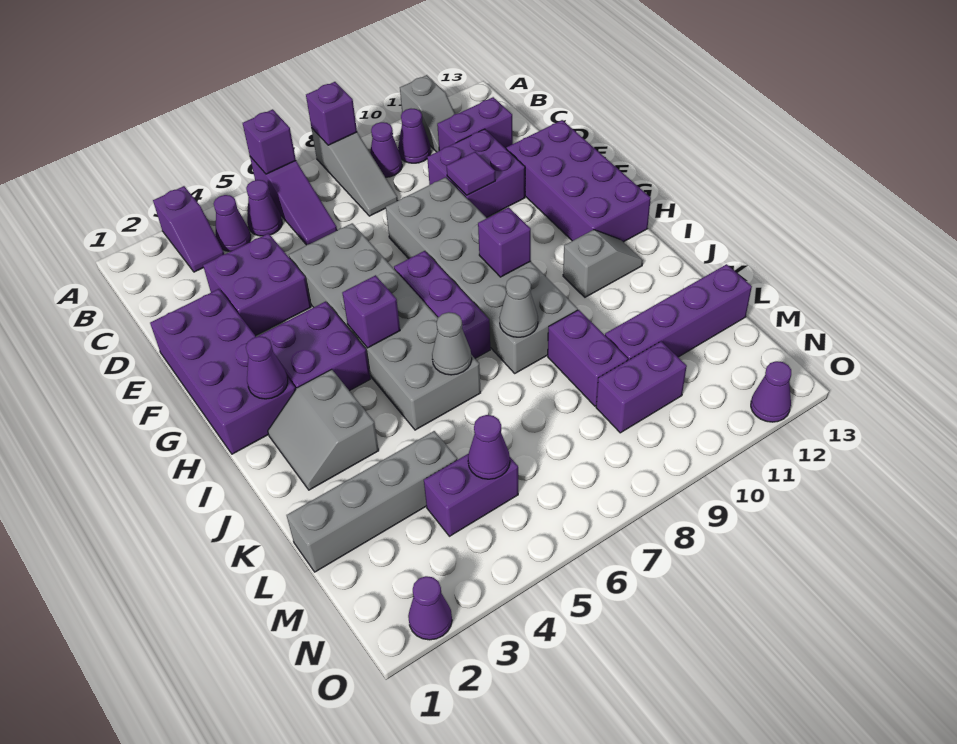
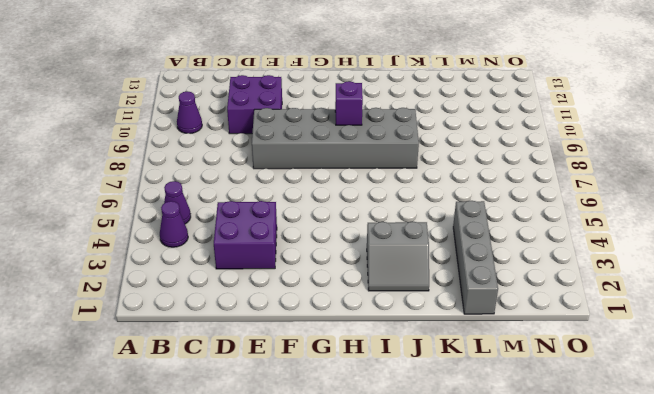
none -> purple 1x2 slope [153,186,224,272]
none -> purple 1x3 slope [250,157,337,245]
none -> grey 1x3 slope [312,129,398,216]
none -> grey 1x2 slope [400,75,455,152]

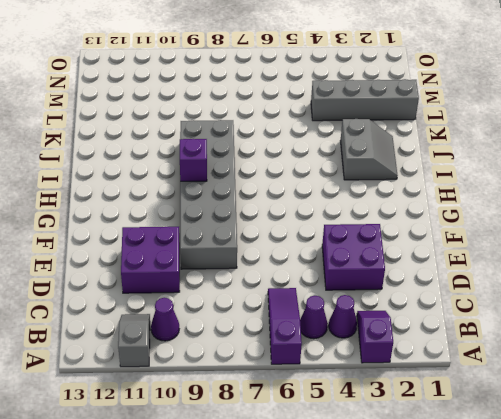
none -> grey 1x3 slope [312,129,398,216]
none -> purple 1x1 cone [370,122,402,177]
none -> purple 1x2 brick [437,97,513,151]
none -> purple 2x4 brick [150,289,296,454]

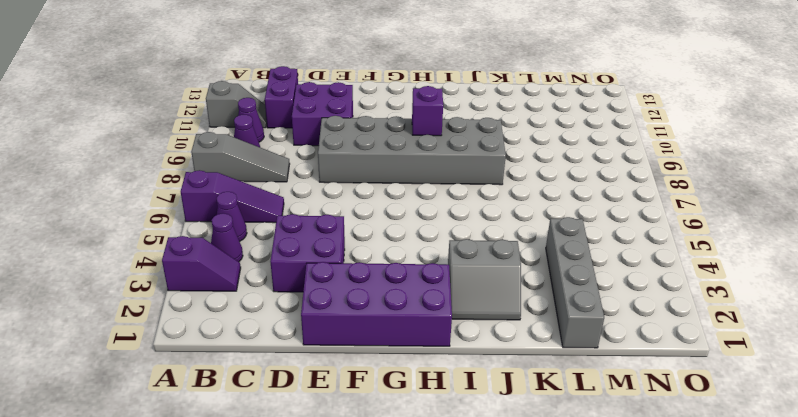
none -> grey 2x6 brick [289,223,481,430]
none -> purple 2x4 brick [506,120,651,242]
none -> purple 2x2 brick [259,301,370,391]
none -> purple 1x3 brick [394,251,490,358]

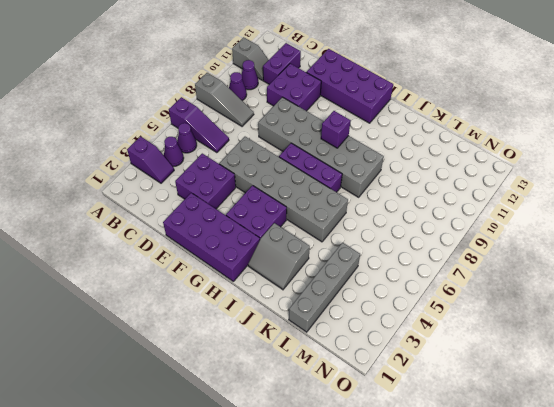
none -> grey 1x2 slope [563,230,643,297]
none -> purple 1x2 brick [548,310,628,406]
none -> purple 1x4 brick [605,264,752,360]
none -> purple 1x2 brick [424,454,518,536]

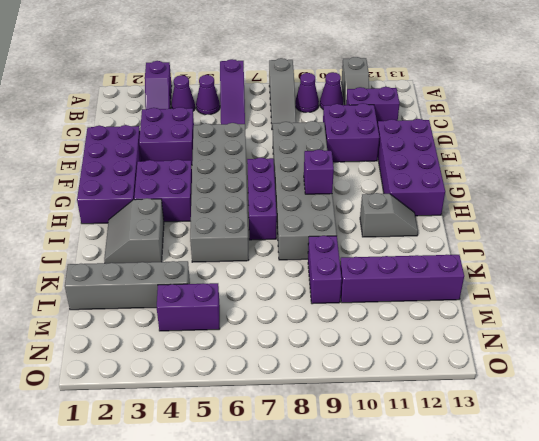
none -> purple 1x2 brick [596,341,687,433]
none -> purple 1x1 cone [408,576,452,640]
none -> purple 1x1 cone [751,361,791,422]
none -> purple 1x1 brick [243,109,296,174]

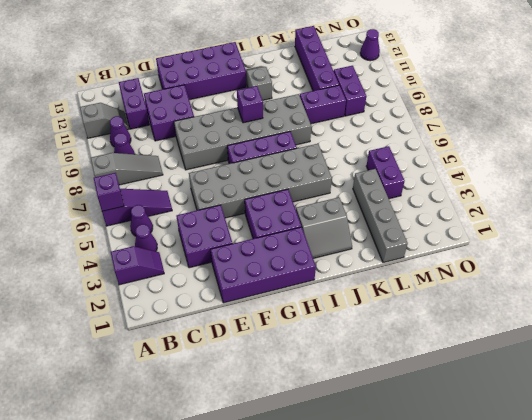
none -> purple 1x1 cone [408,576,452,640]
none -> purple 1x1 brick [306,82,357,145]
none -> purple 1x1 tile [447,152,495,195]
none -> purple 1x1 cone [246,336,288,399]

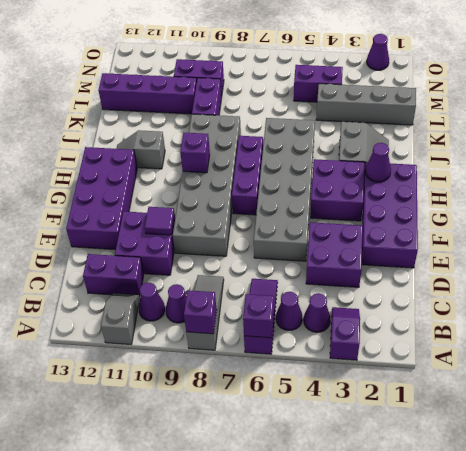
none -> purple 1x1 cone [751,361,791,422]
none -> purple 1x1 brick [342,275,400,348]
none -> grey 1x1 cone [432,312,472,375]
none -> grey 1x1 cone [499,276,538,337]

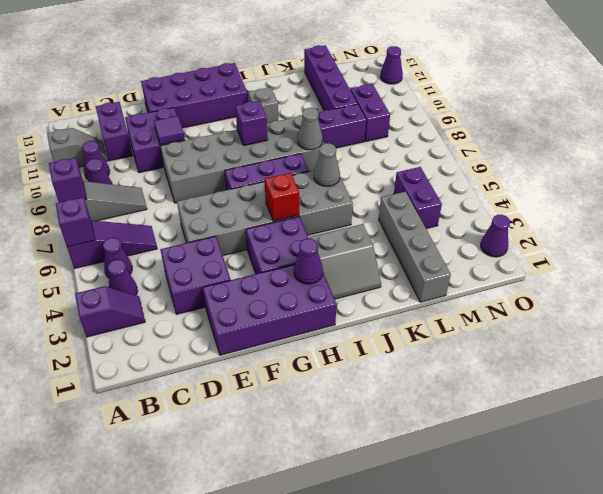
red 1x1 brick [265,173,299,221] -> purple 1x1 brick [342,275,400,348]
none -> purple 1x1 cone [468,415,510,479]

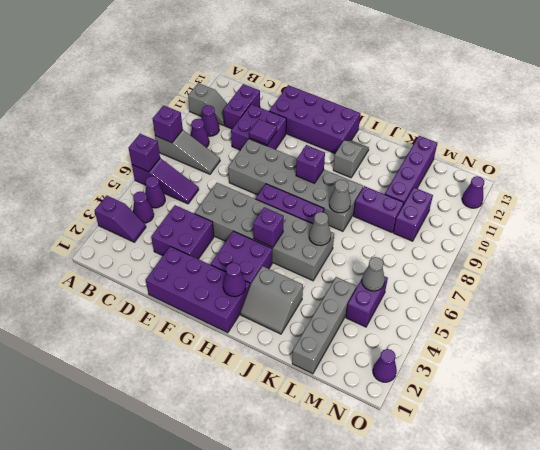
grey 1x1 cone [362,257,385,291] -> purple 1x1 cone [468,415,510,479]

